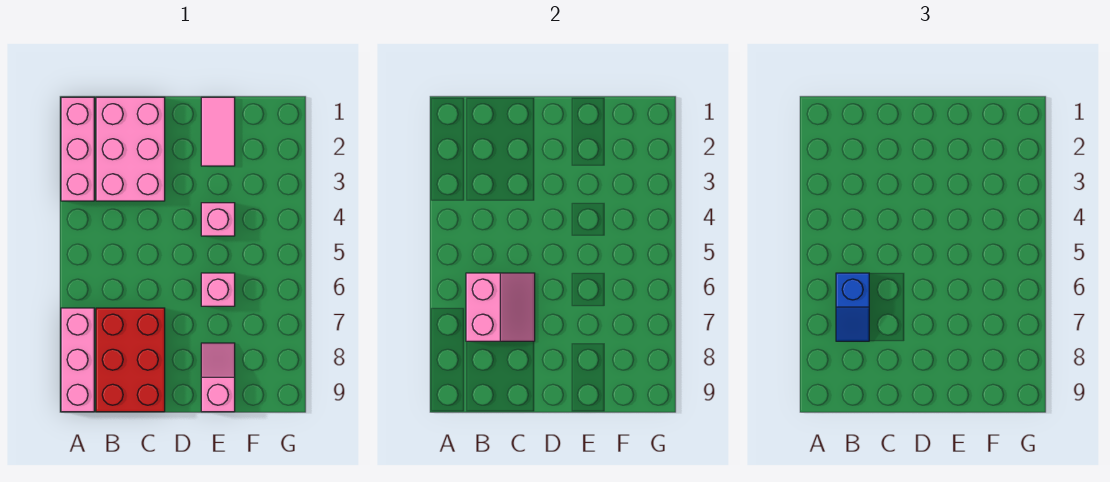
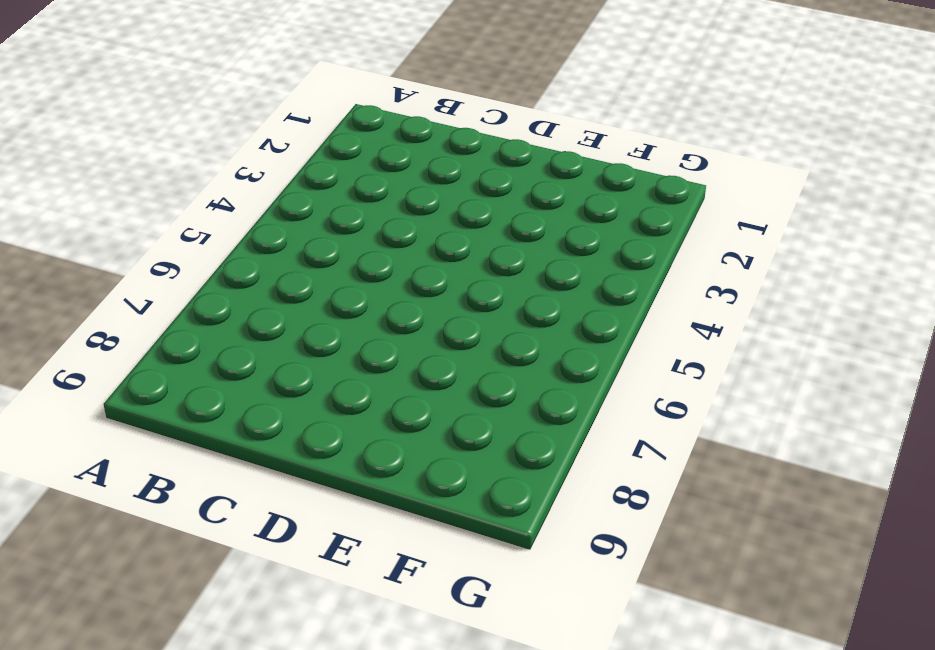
none -> pink 1x3 brick [61,97,94,201]
none -> pink 1x3 brick [61,308,94,412]

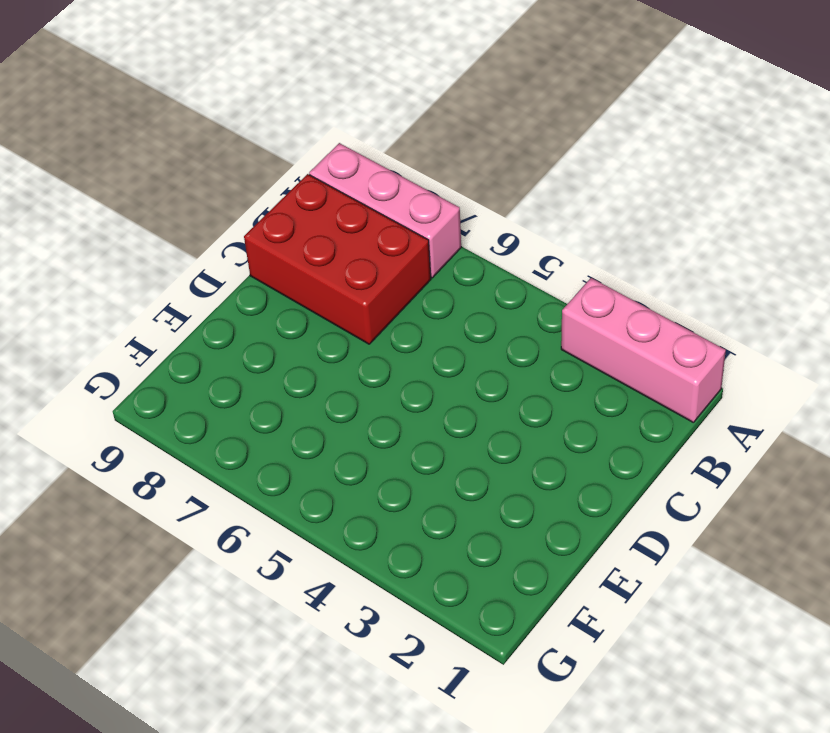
none -> pink 2x3 brick [96,97,165,201]
none -> pink 1x2 tile [201,97,235,166]

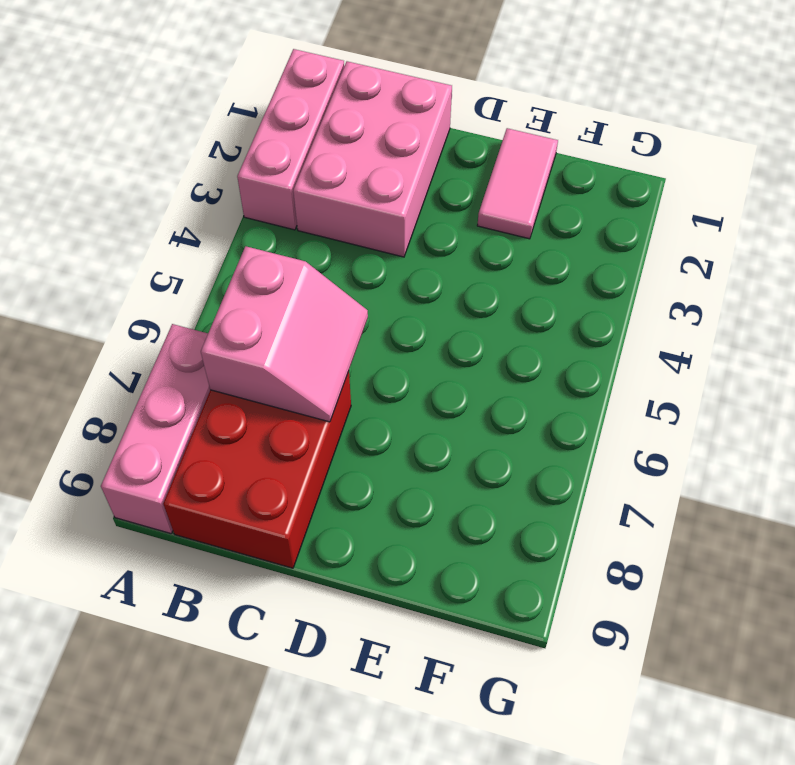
none -> pink 1x1 brick [201,203,235,236]
none -> pink 1x1 brick [201,273,235,306]

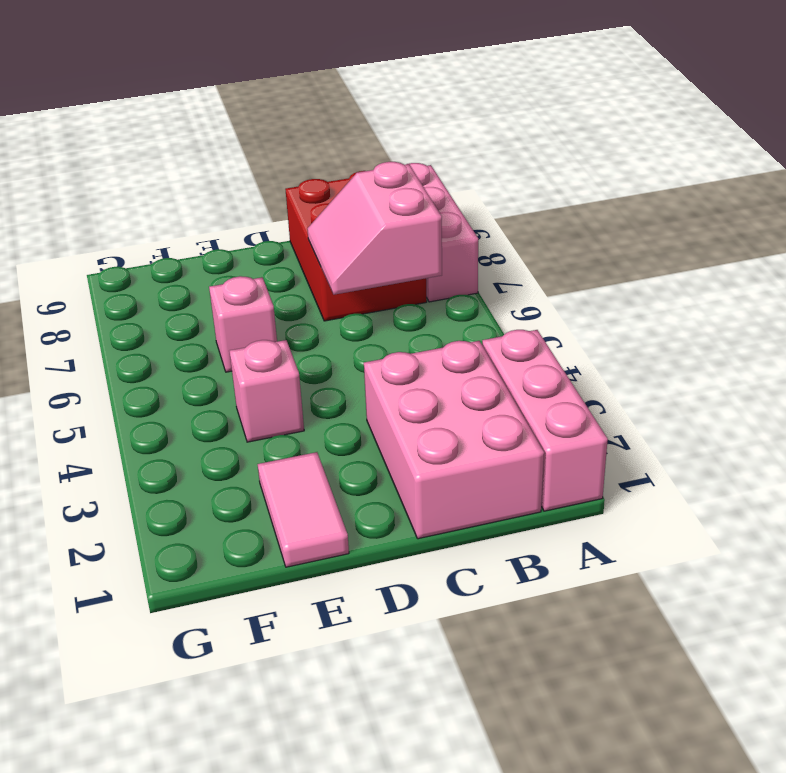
none -> pink 1x2 slope [201,343,235,412]
none -> blue 1x2 slope [836,273,869,341]

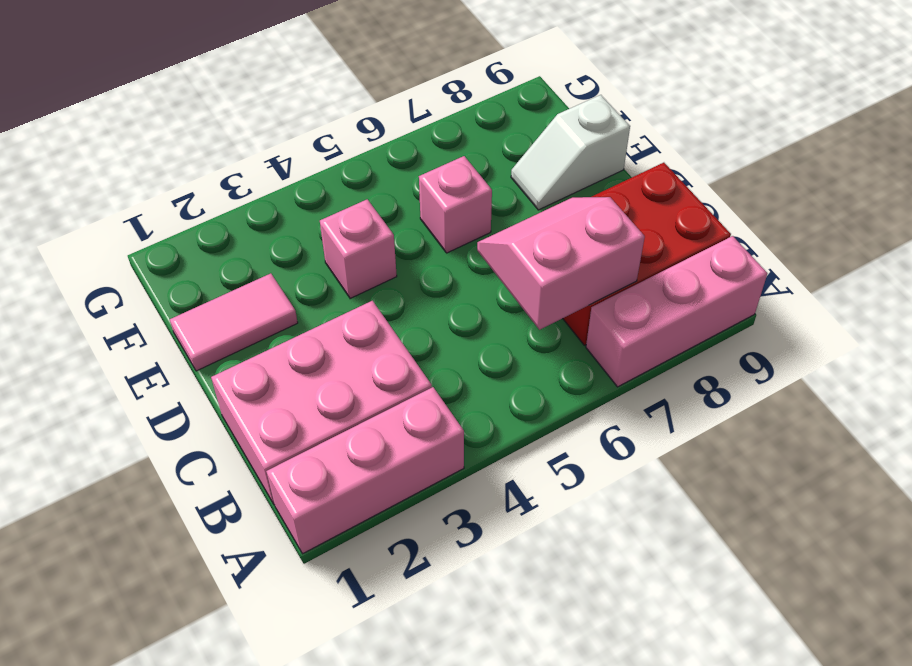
white 1x2 slope [511,95,630,210] -> pink 1x2 slope [201,343,235,412]
none -> blue 1x2 slope [836,273,869,341]

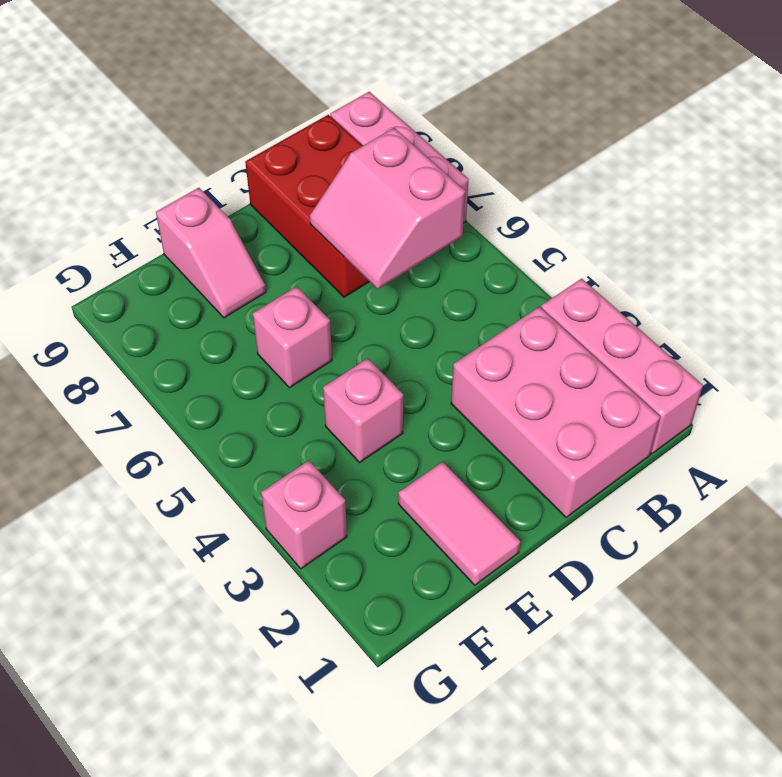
pink 1x1 brick [261,460,347,569] -> none
none -> blue 1x2 slope [836,273,869,341]

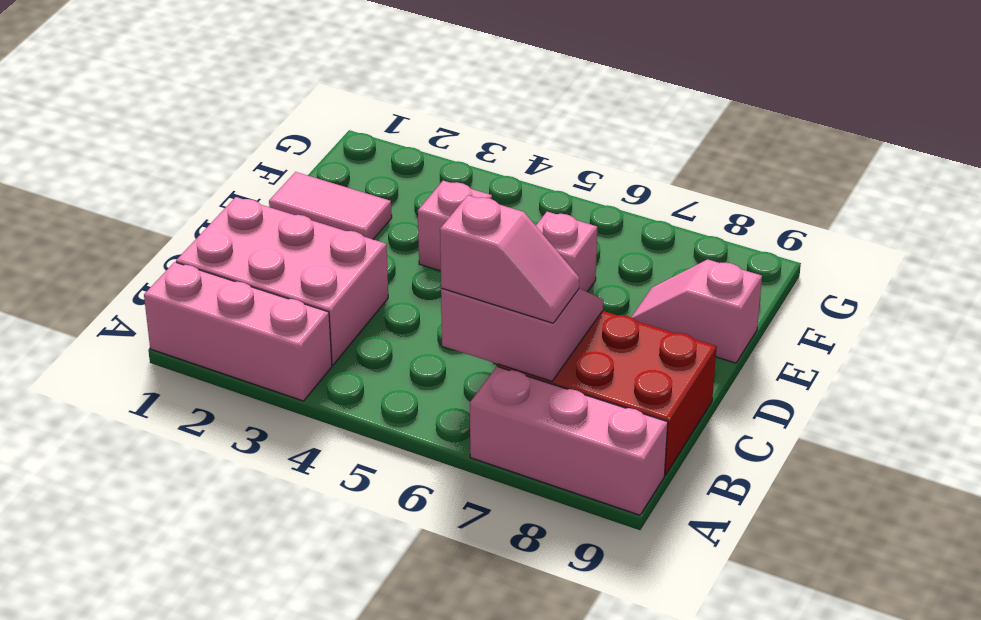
pink 1x2 slope [440,195,579,323] -> blue 1x2 slope [836,273,869,341]

